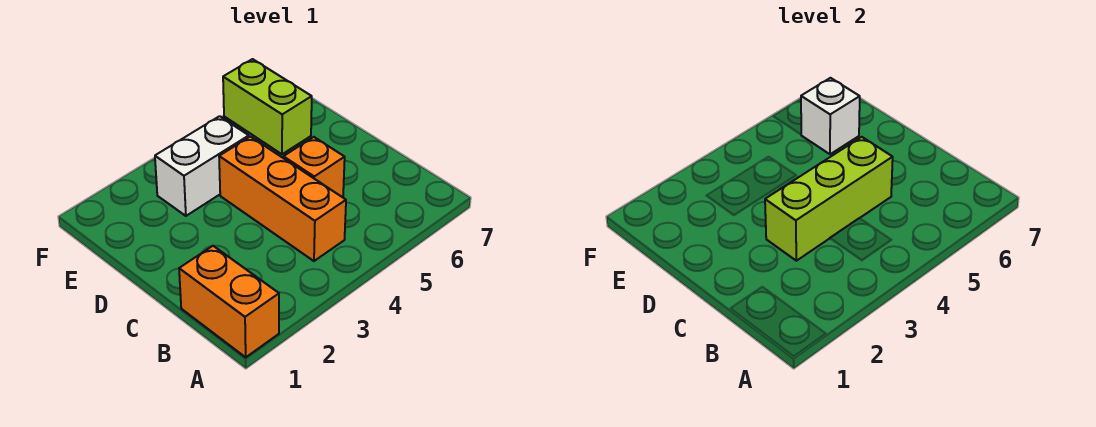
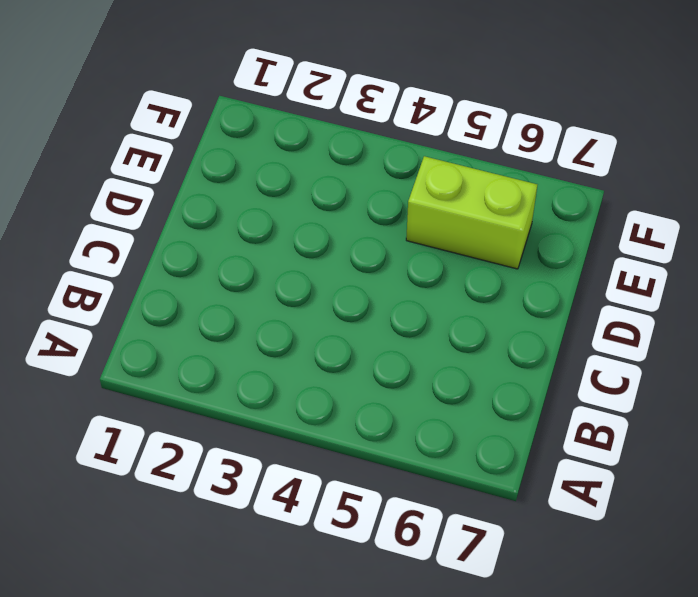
lime 1x2 brick [406,156,537,269] -> lime 1x2 brick turned to [223,59,312,154]
none -> orange 1x2 brick [179,246,279,357]
none -> orange 1x3 brick [219,137,346,261]

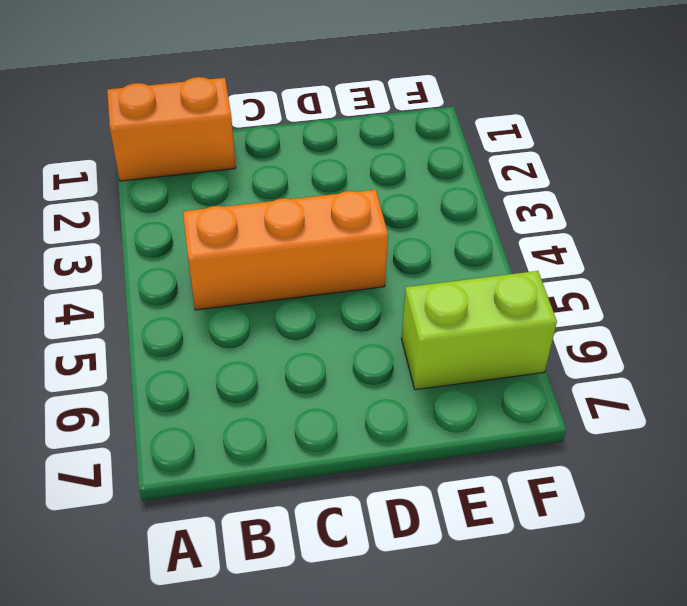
none -> orange 1x1 brick [283,137,345,197]
none -> white 1x2 brick [155,116,249,216]

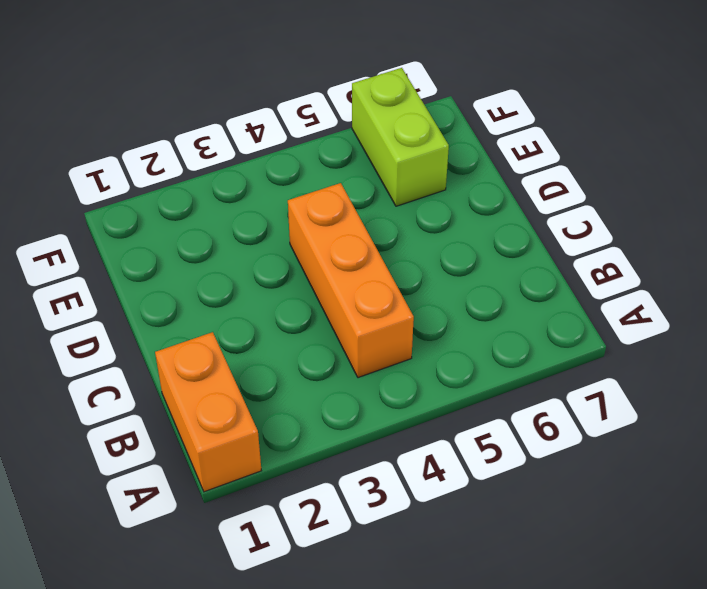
none -> orange 1x1 brick [283,137,345,197]
none -> white 1x2 brick [155,116,249,216]

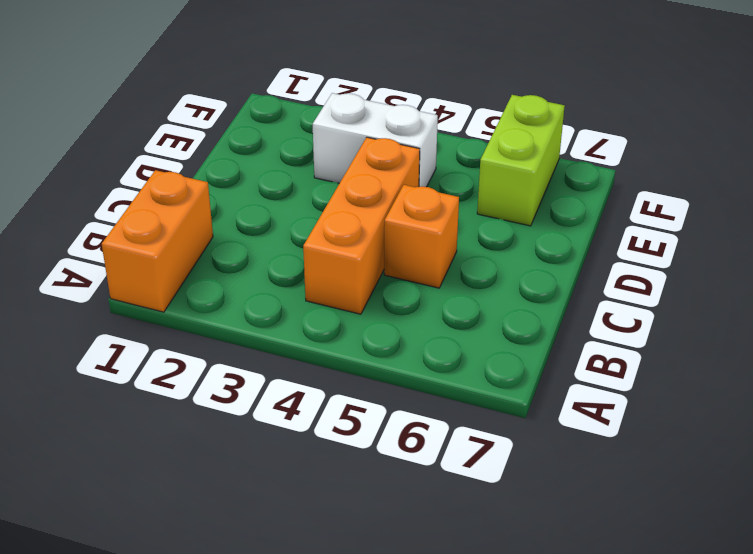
none -> lime 1x3 brick [765,137,893,261]
none -> white 1x1 brick [801,78,860,154]

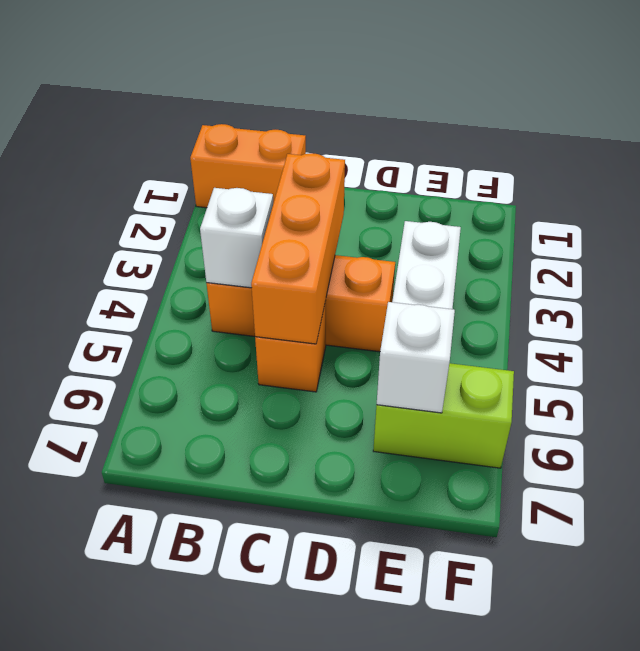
white 1x1 brick [200,188,273,288] -> none
orange 1x3 brick [251,153,345,344] -> lime 1x3 brick [765,137,893,261]

